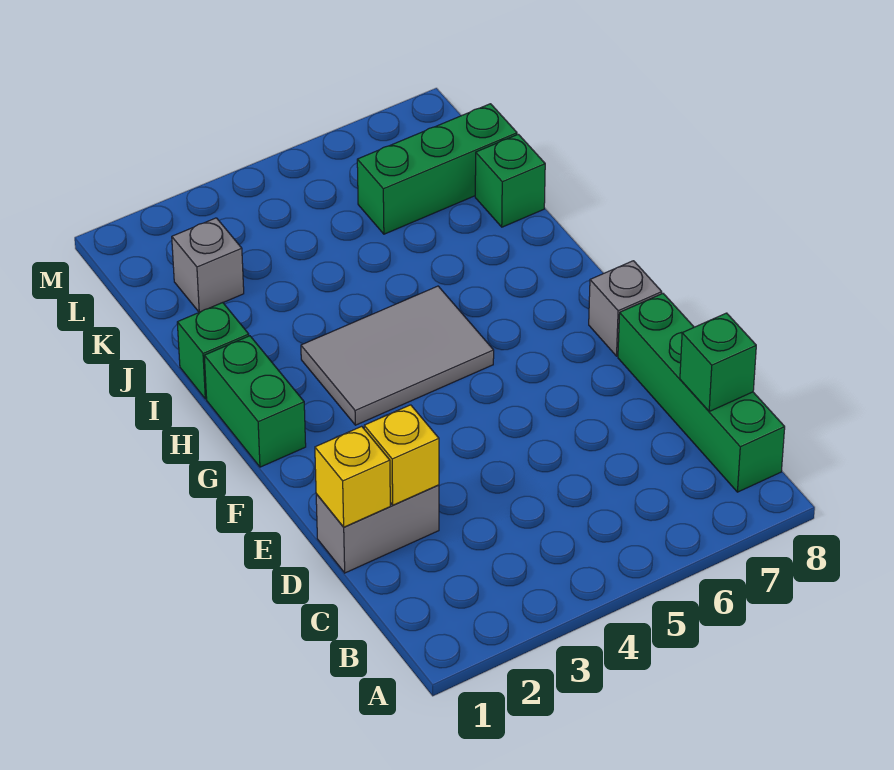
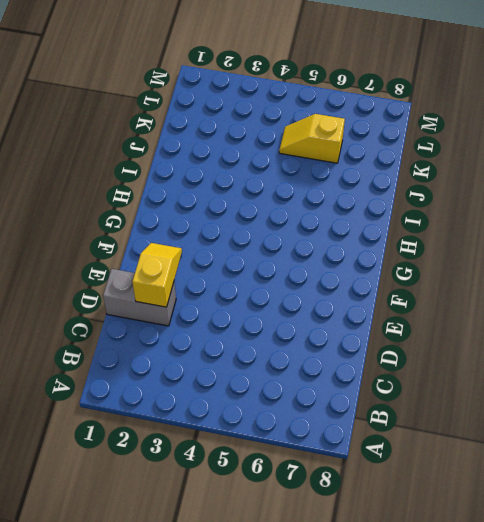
yellow 1x2 slope [132,243,182,307] -> yellow 1x1 brick [364,405,439,505]
yellow 1x2 slope [279,114,345,163] -> green 1x3 brick [357,104,517,234]
none -> green 1x4 brick [618,294,785,492]
none -> grey 1x1 brick [589,261,662,356]
none -> green 1x2 brick [204,336,306,467]

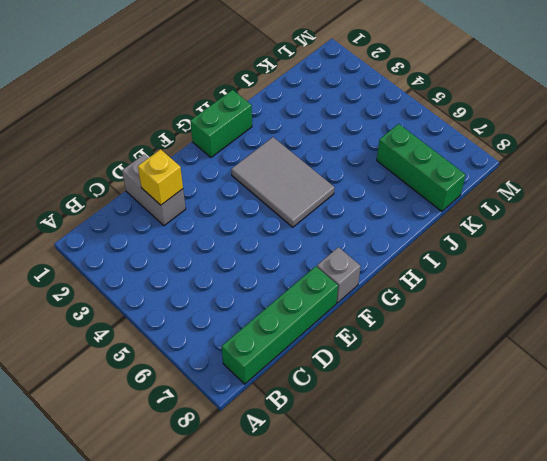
none -> green 1x1 brick [177,303,249,399]
none -> green 1x1 brick [475,134,545,227]
none -> grey 1x1 brick [172,218,244,312]

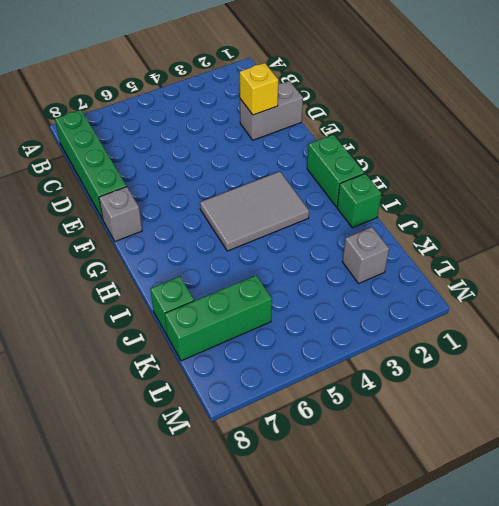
none -> green 1x1 brick [680,313,756,411]
none -> yellow 1x1 brick [315,426,390,527]

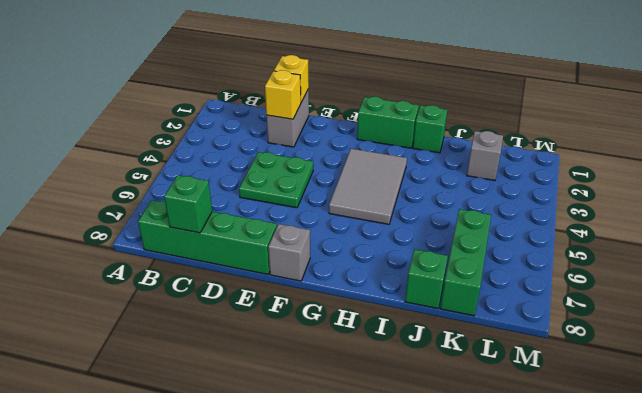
green 2x2 plate [239,152,313,208] -> none

